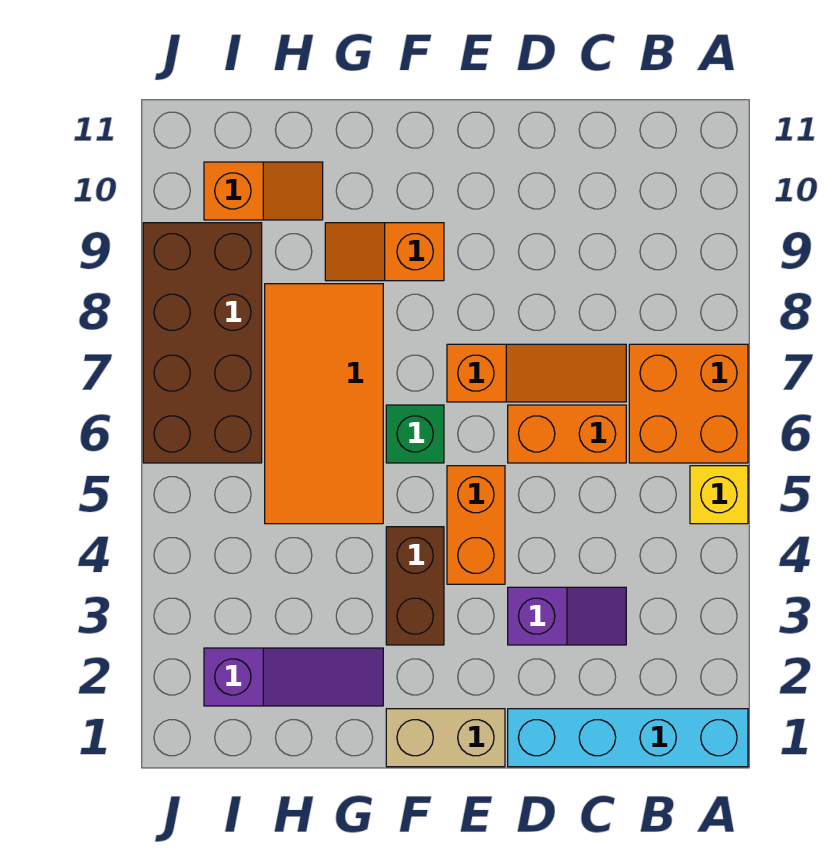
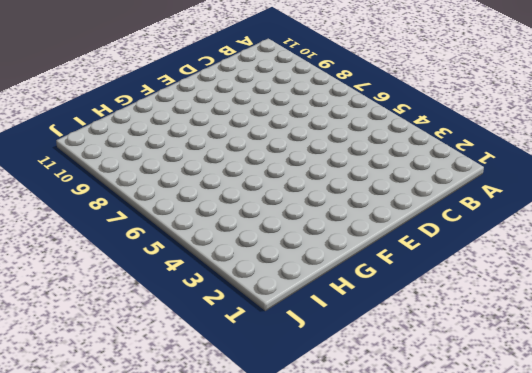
none -> cyan 1x4 brick [508,709,748,767]
none -> yellow 1x1 brick [690,466,748,524]
none -> orange 2x2 brick [629,344,748,463]

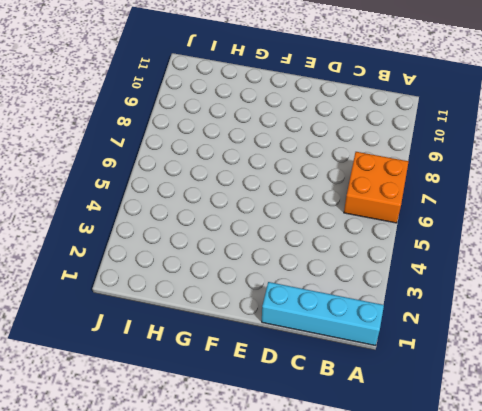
none -> yellow 1x1 brick [690,466,748,524]
none -> purple 1x2 slope [508,587,626,645]
none -> orange 1x2 brick [508,405,626,463]

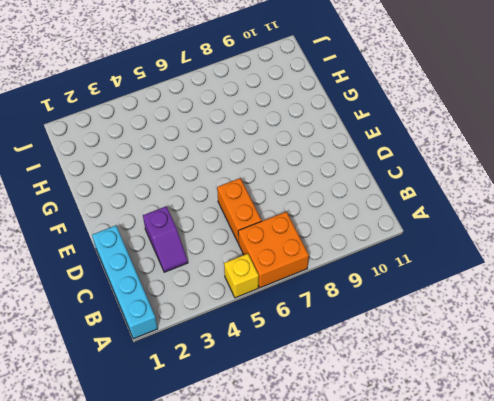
none -> orange 1x3 slope [447,344,626,402]
none -> tan 1x2 brick [386,709,505,767]
none -> orange 1x2 brick [447,466,505,584]

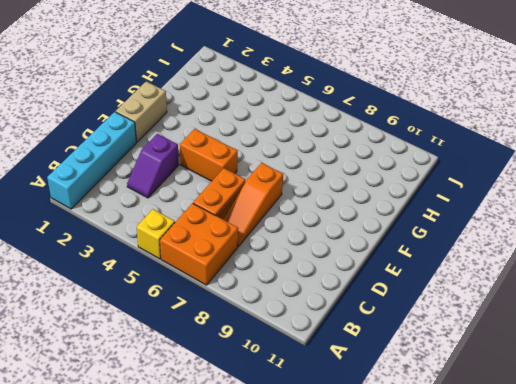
none -> brown 1x2 brick [386,527,444,645]
none -> green 1x1 brick [386,405,444,463]
none -> orange 1x2 slope [325,223,444,281]

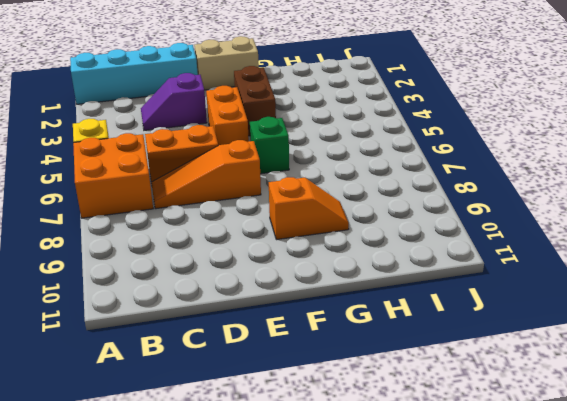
none -> purple 1x3 slope [204,648,383,706]
none -> orange 2x4 tile [265,284,383,524]
none -> orange 1x2 slope [204,162,323,220]

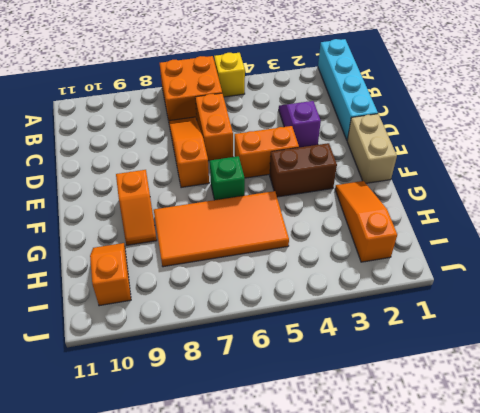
orange 1x3 slope [335,181,397,262] -> purple 1x3 slope [204,648,383,706]
none -> brown 2x4 brick [143,223,262,463]

